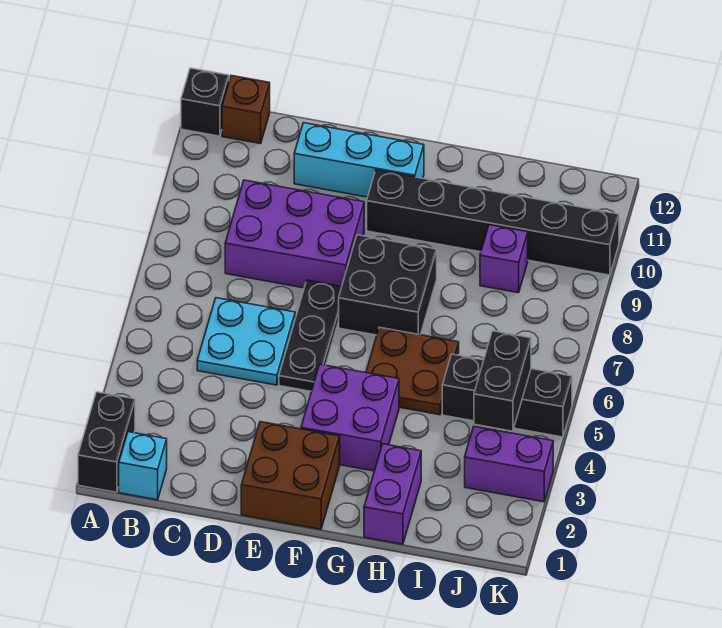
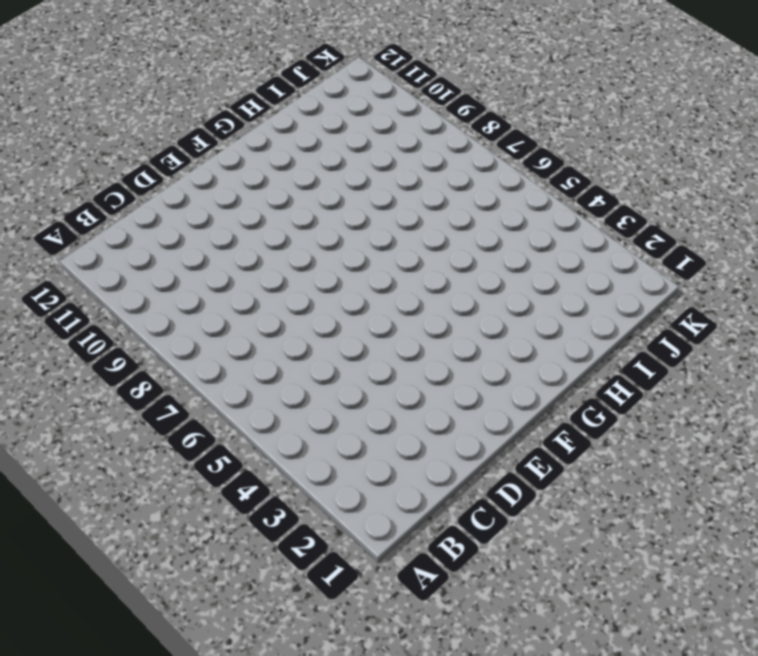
none -> black 1x2 brick [78,392,135,492]
none -> black 1x1 brick [181,68,229,136]
none -> cyan 1x1 brick [119,432,167,500]

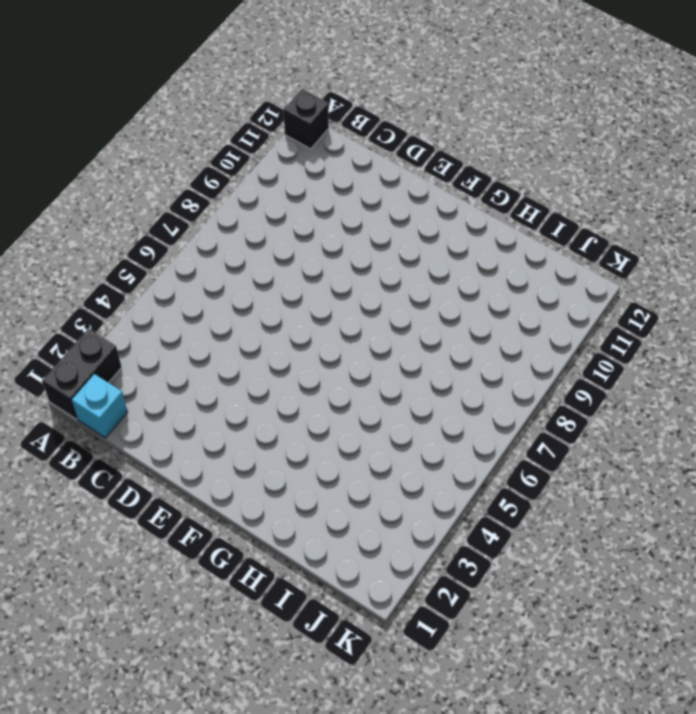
none -> brown 1x1 brick [222,76,270,144]
none -> cyan 2x2 plate [197,298,295,385]
none -> purple 2x3 brick [225,180,364,288]

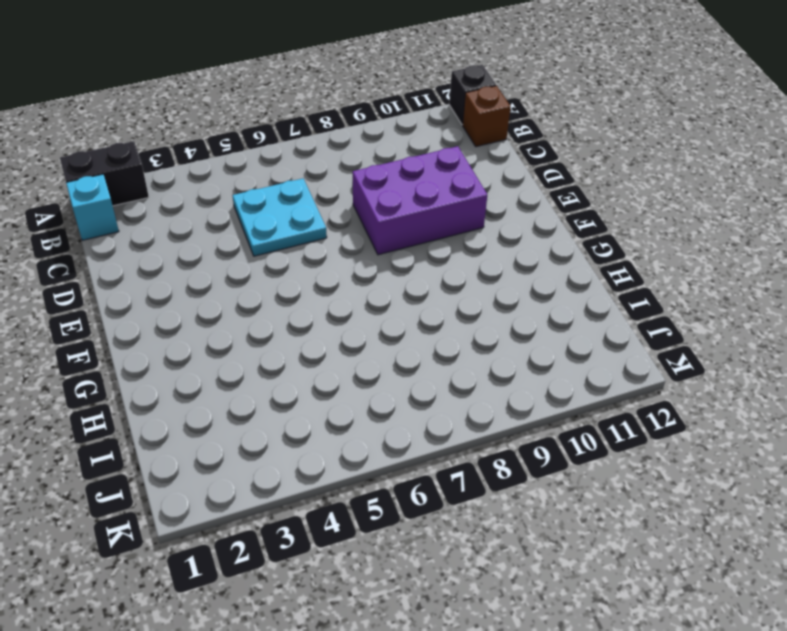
purple 2x3 brick [352,146,487,255] -> purple 2x3 brick turned to [225,180,364,288]
none -> cyan 1x3 brick [294,123,424,197]
none -> brown 2x2 brick [241,422,340,529]
none -> black 1x3 plate [279,280,342,391]

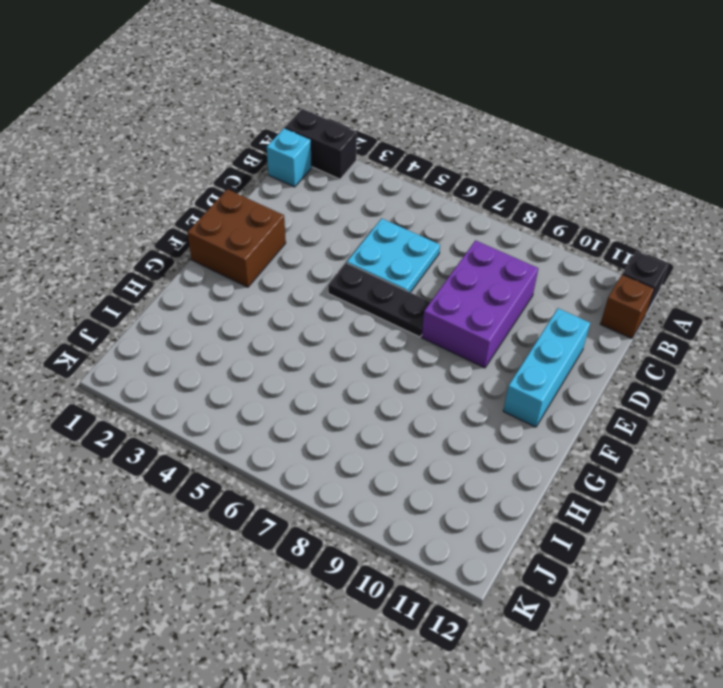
none -> purple 2x2 brick [301,364,399,471]
none -> black 2x2 brick [339,235,437,335]
none -> black 1x6 brick [367,170,619,275]

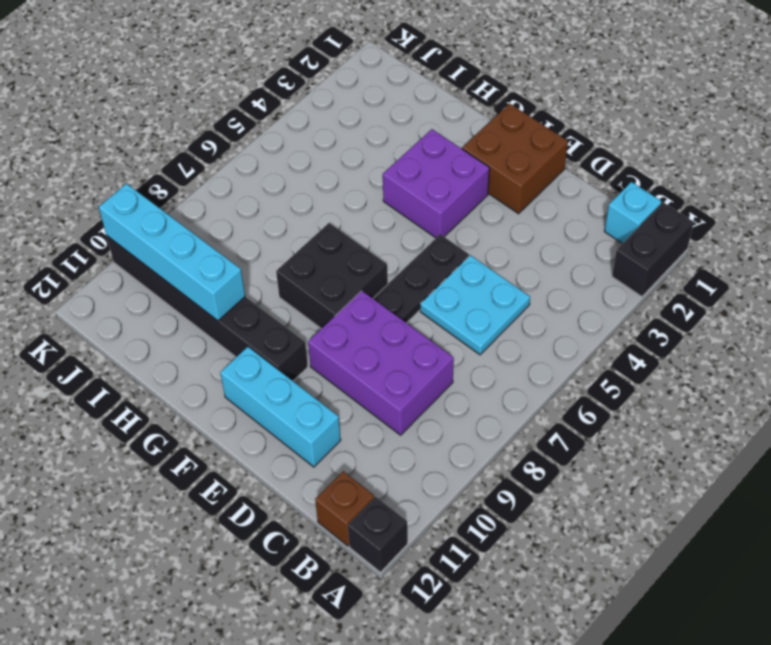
cyan 1x4 brick [99,184,245,321] -> none
none -> brown 2x2 plate [366,327,459,415]
none -> purple 1x2 brick [364,444,421,544]
none -> black 1x3 brick [442,354,572,437]

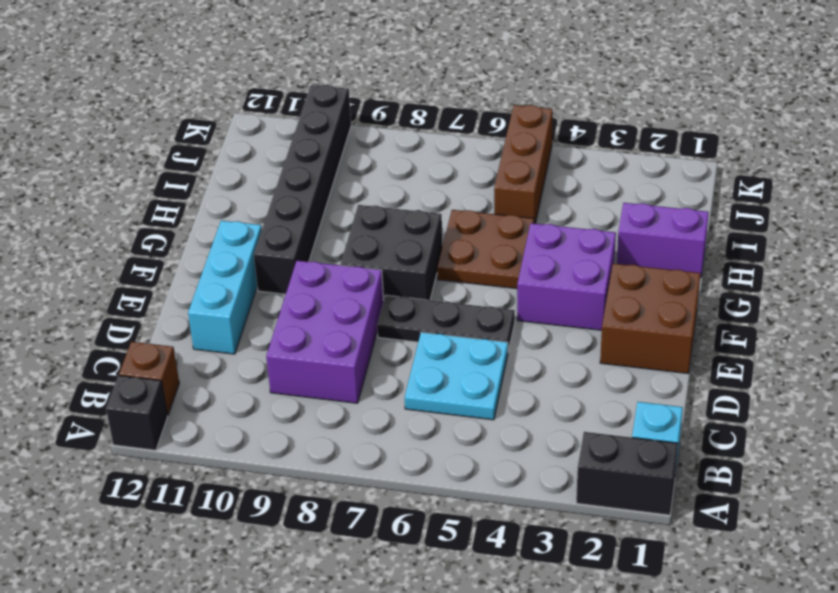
brown 1x3 brick [494,105,553,224] -> black 1x3 brick [442,354,572,437]
none -> purple 1x1 brick [480,225,528,293]
none -> purple 1x2 brick [465,426,553,502]
none -> black 1x2 brick [474,331,531,431]

